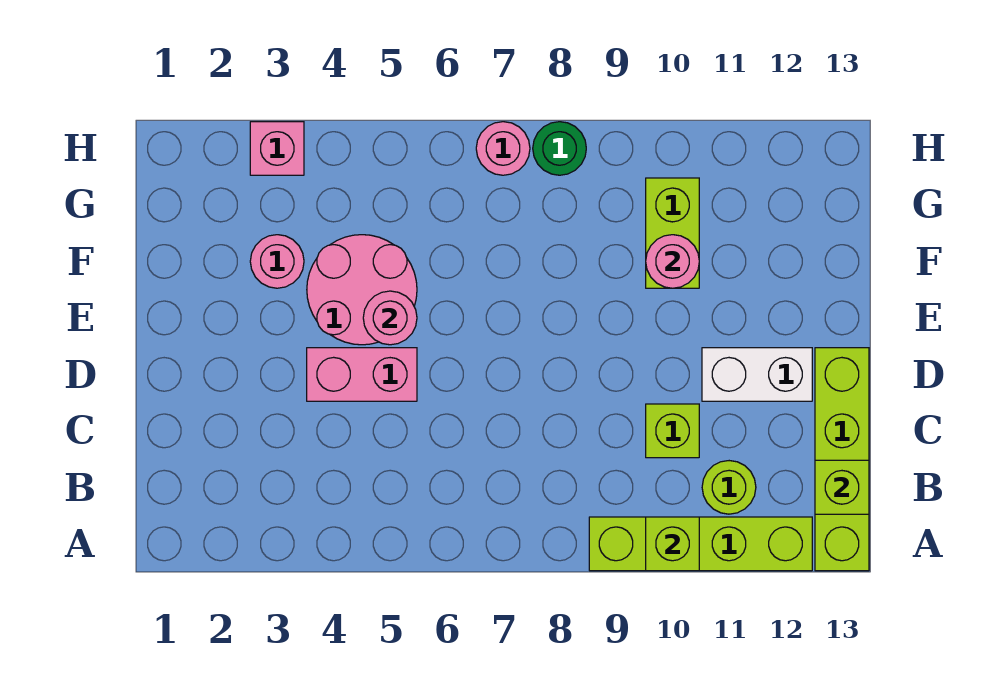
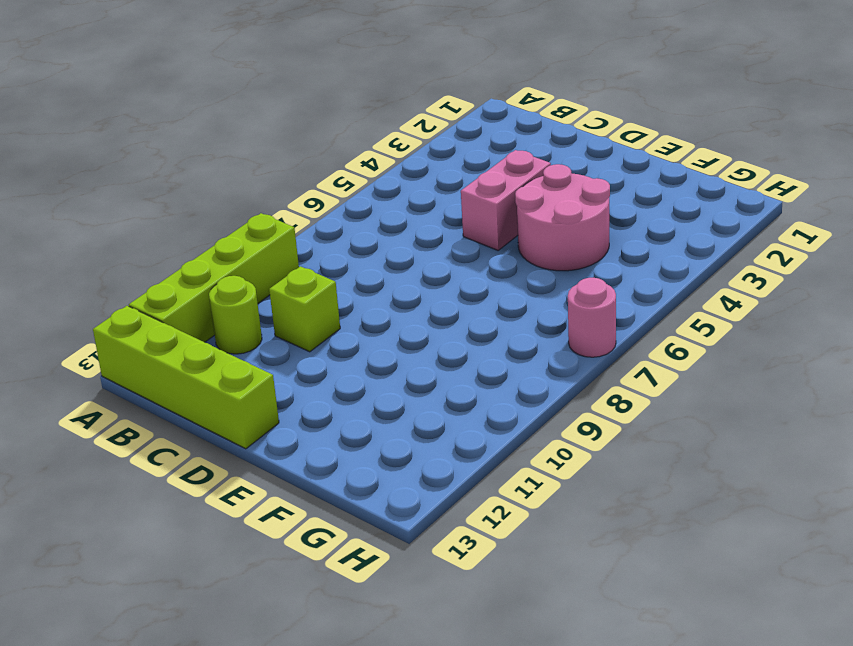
none -> white 1x2 brick [702,348,812,401]
none -> pink 1x1 round brick [250,235,304,288]
none -> lime 1x2 brick [646,178,699,288]

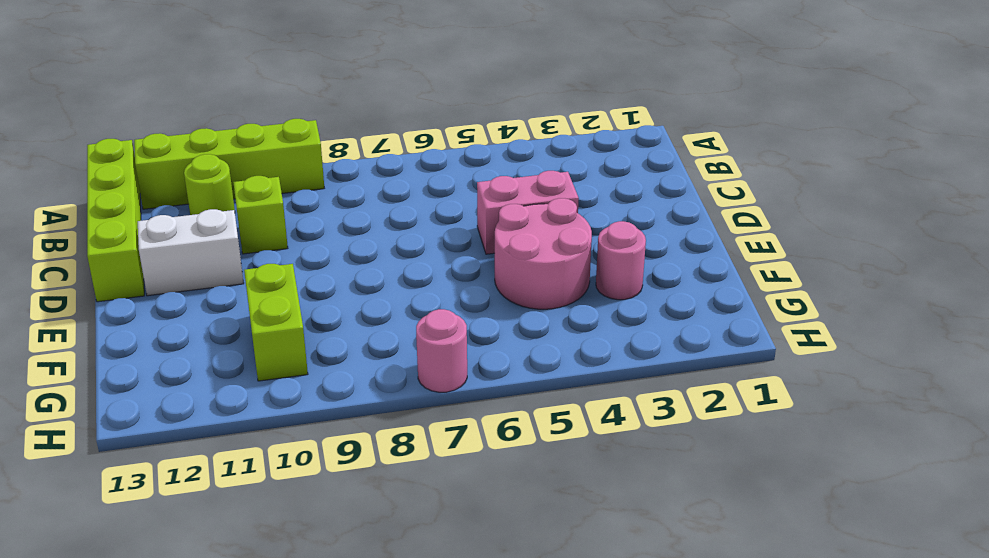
none -> pink 1x1 brick [250,122,304,175]
none -> green 1x1 round brick [533,122,586,175]
none -> lime 1x1 brick [646,517,699,571]

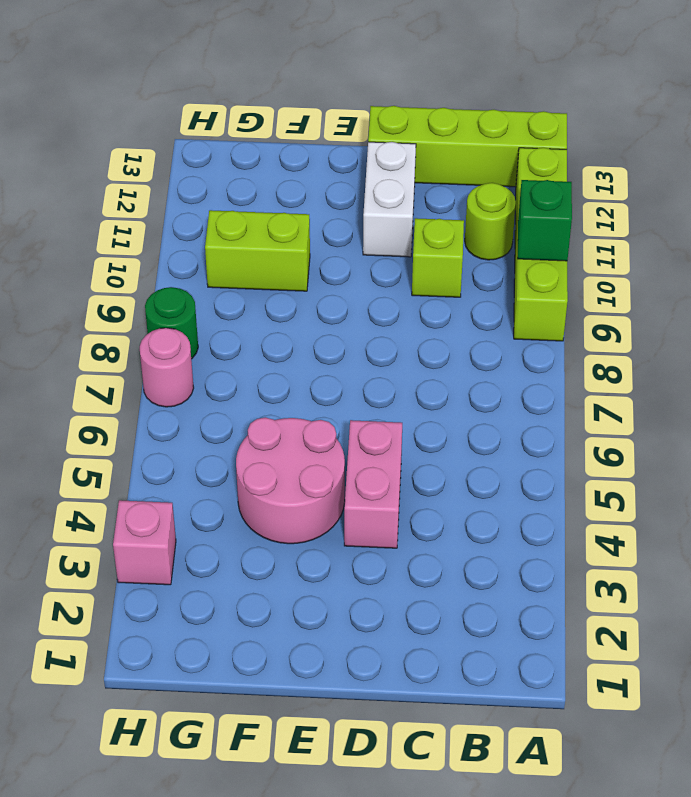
green 1x1 brick [518,180,572,261] -> lime 1x1 brick [646,517,699,571]
none -> pink 1x1 round brick [250,235,304,288]
none -> lime 1x1 brick [815,460,869,514]
none -> pink 1x1 round brick [363,291,417,345]

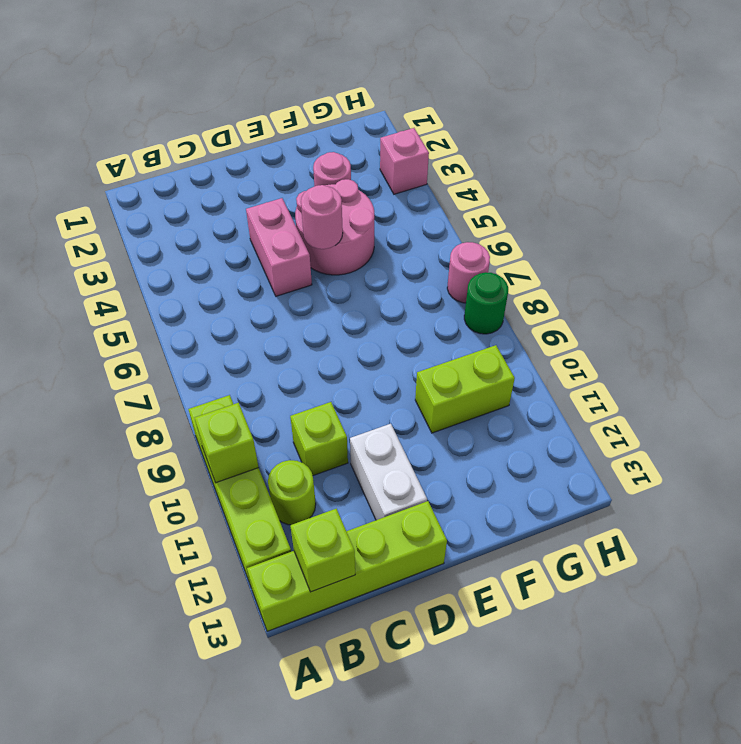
none -> pink 1x1 round brick [646,235,699,288]

